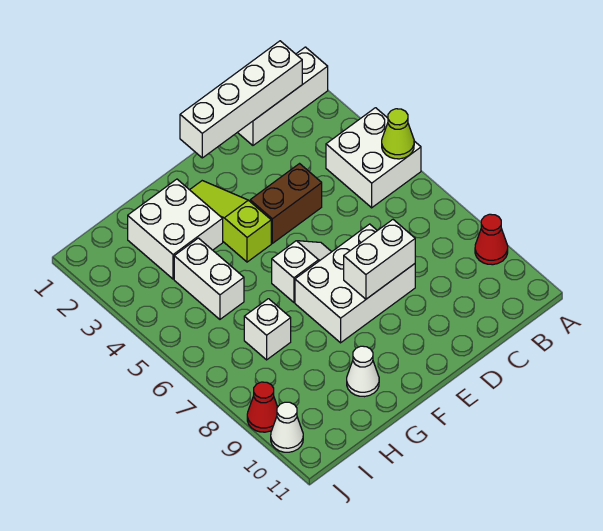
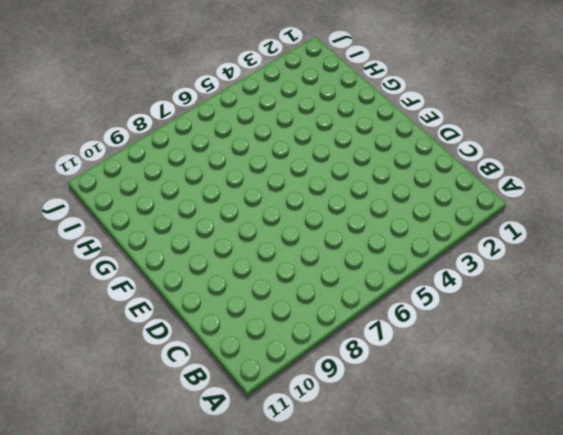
none -> white 1x3 brick [237,47,328,145]
none -> white 2x2 brick [326,108,421,208]
none -> red 1x1 cone [475,214,508,265]

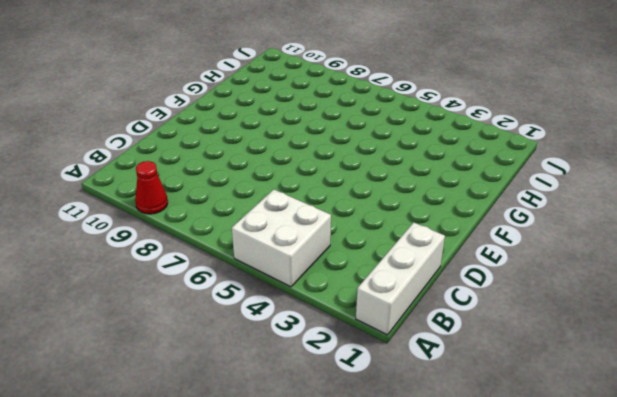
none -> brown 1x2 brick [250,164,322,243]
none -> white 2x3 brick [295,224,415,343]
none -> white 1x2 slope [272,241,331,302]

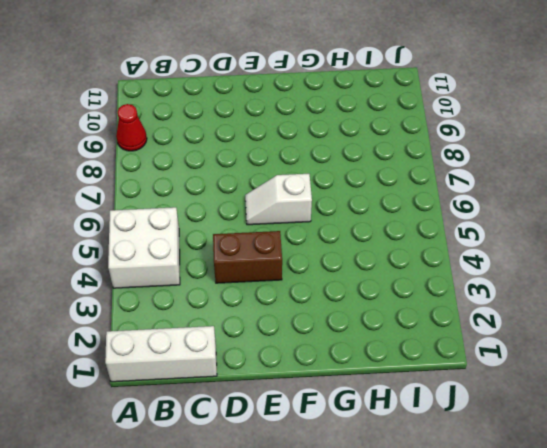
none -> white 2x3 brick [295,224,415,343]
none -> lime 1x3 slope [190,181,271,262]
none -> white 2x2 brick [128,179,223,279]

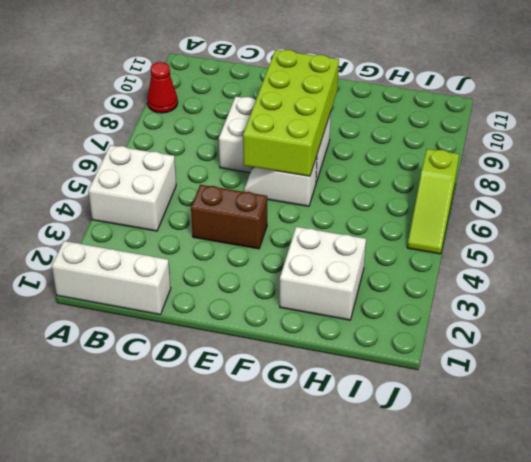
lime 2x4 brick [243,50,339,176] -> white 1x2 brick [344,220,415,299]
lime 1x3 slope [407,149,459,254] -> lime 1x3 slope moved to [190,181,271,262]
none -> white 1x1 cone [347,346,379,397]
none -> white 1x2 brick [174,238,244,319]
none -> white 1x1 brick [244,299,291,360]

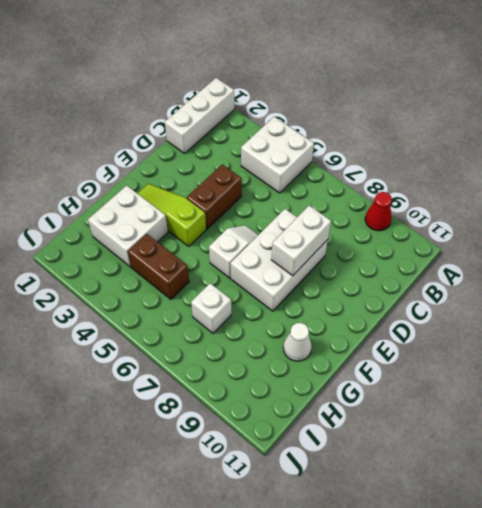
brown 1x2 brick [128,234,189,299] -> white 1x2 brick [174,238,244,319]
none -> red 1x1 cone [247,382,277,432]
none -> white 1x1 cone [271,402,303,452]
none -> lime 1x1 cone [382,109,414,159]

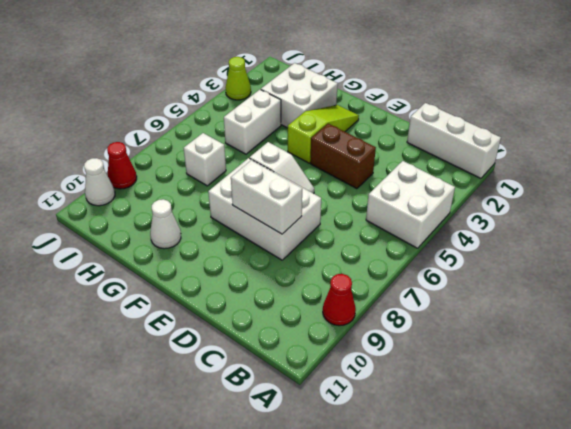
lime 1x1 cone [225,57,251,100] -> lime 1x1 cone moved to [382,109,414,159]
none -> white 1x4 brick [180,41,302,158]

